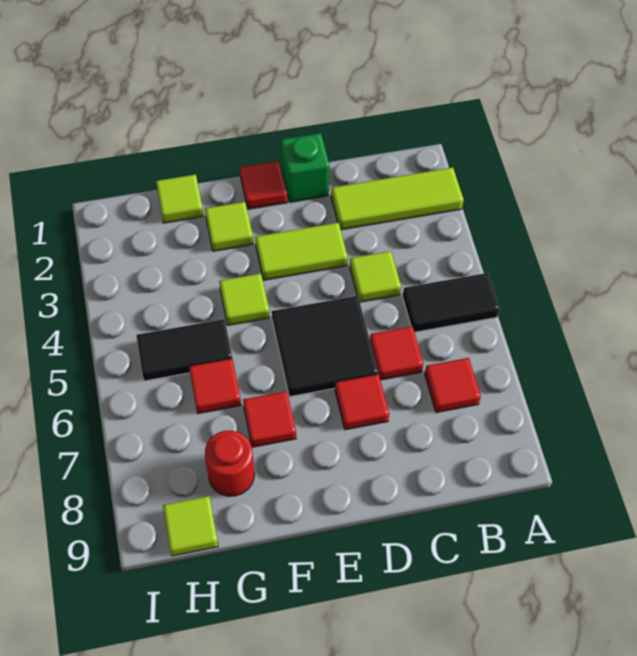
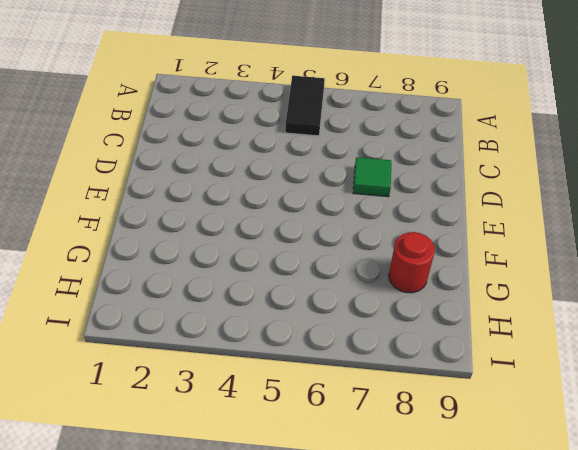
green 1x1 tile [353,157,391,197] -> red 1x1 tile [335,374,389,430]
none -> lime 1x3 tile [331,168,464,230]
none -> red 1x1 tile [425,358,481,412]
none -> lime 1x1 tile [350,251,401,302]

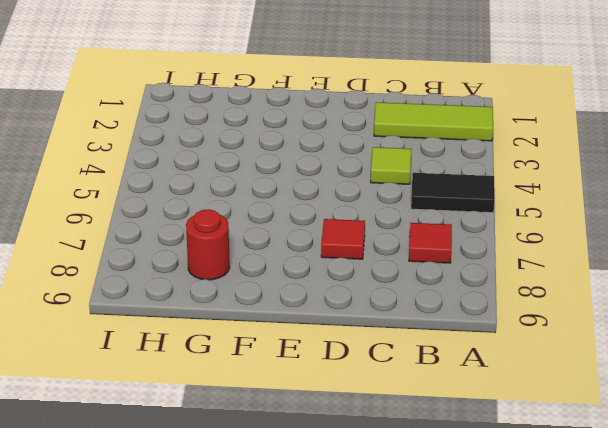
none -> red 1x1 tile [370,326,423,380]
none -> green 1x1 brick [281,133,330,202]
none -> lime 1x2 tile [255,223,348,280]

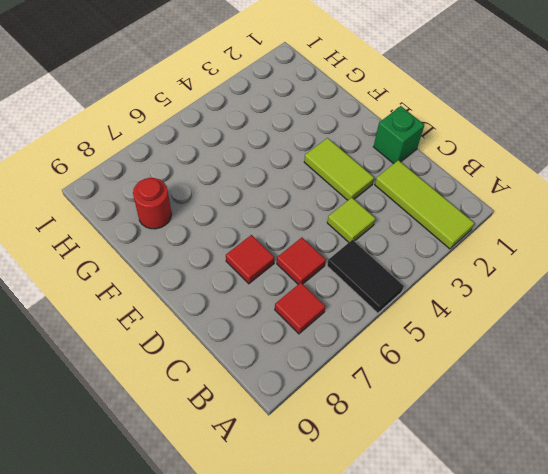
none -> black 2x2 tile [272,296,378,397]
none -> red 1x1 tile [240,161,287,209]
none -> lime 1x1 tile [205,202,253,251]

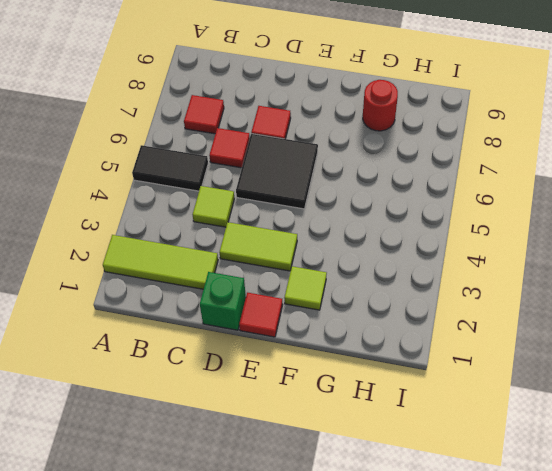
none -> lime 1x1 tile [219,274,270,325]
none -> red 1x1 tile [243,391,296,447]
none -> lime 1x1 tile [156,175,203,223]

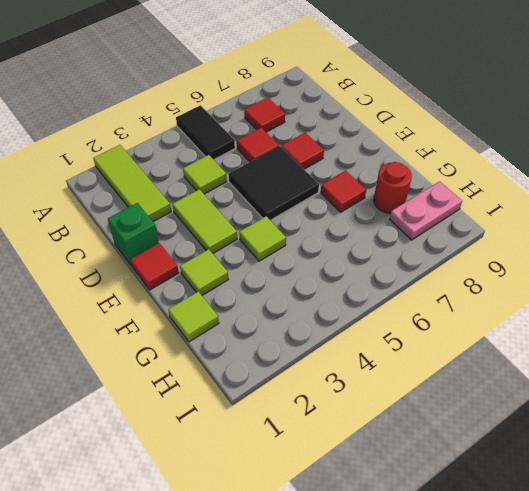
pink 1x2 plate [390,181,462,240] -> lime 1x1 tile [163,496,218,556]
none -> black 1x2 tile [136,319,232,381]
none -> red 1x1 tile [189,359,241,414]

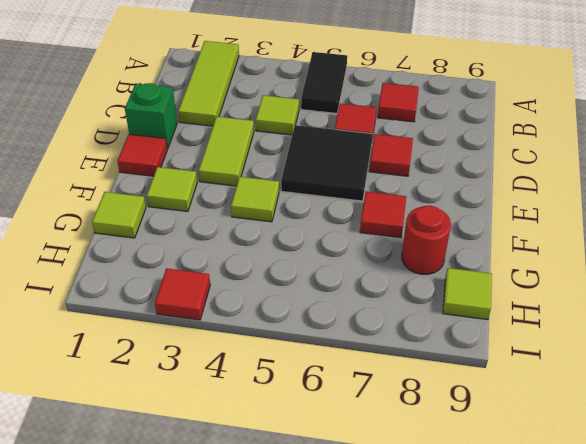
red 1x1 tile [155,268,210,320] -> red 1x1 tile moved to [189,359,241,414]
none -> black 1x2 tile [136,319,232,381]

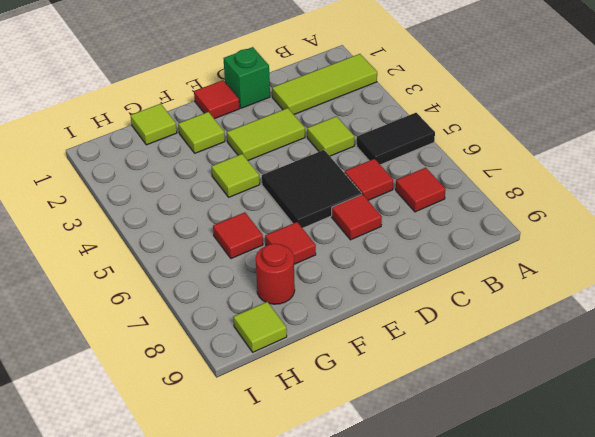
none -> black 1x2 tile [136,319,232,381]

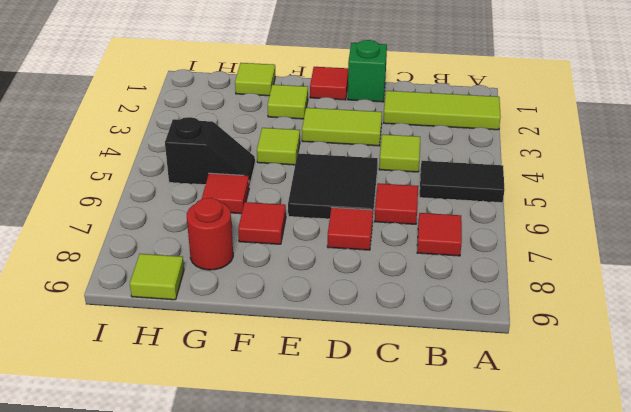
black 1x2 slope [165,117,255,187] -> black 1x2 tile [136,319,232,381]

